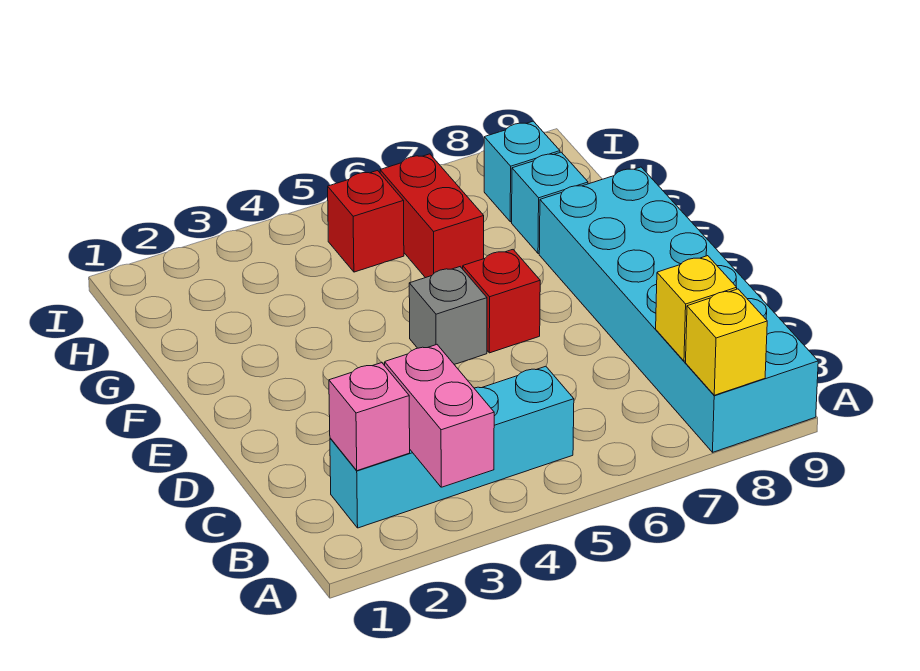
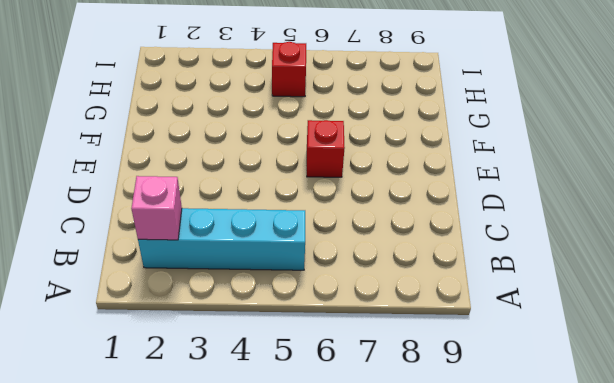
none -> cyan 2x6 brick [539,167,818,452]
none -> grey 1x1 brick [409,267,487,364]
none -> red 1x2 brick [380,154,484,278]

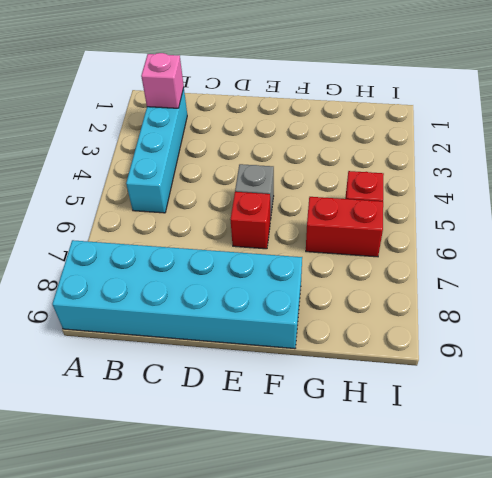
none -> cyan 1x1 brick [512,152,588,254]
none -> cyan 1x1 brick [484,121,560,222]
none -> pink 1x2 brick [385,345,494,487]

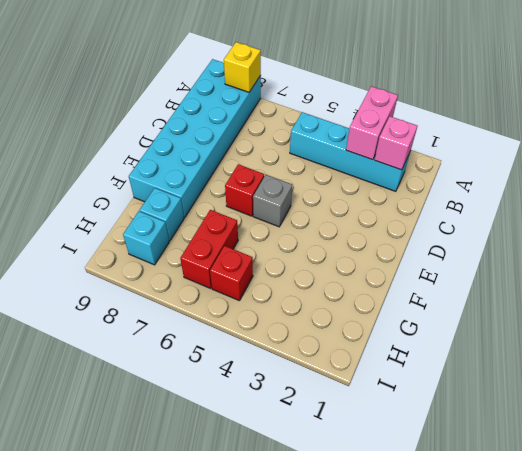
none -> yellow 1x1 brick [656,256,737,361]

